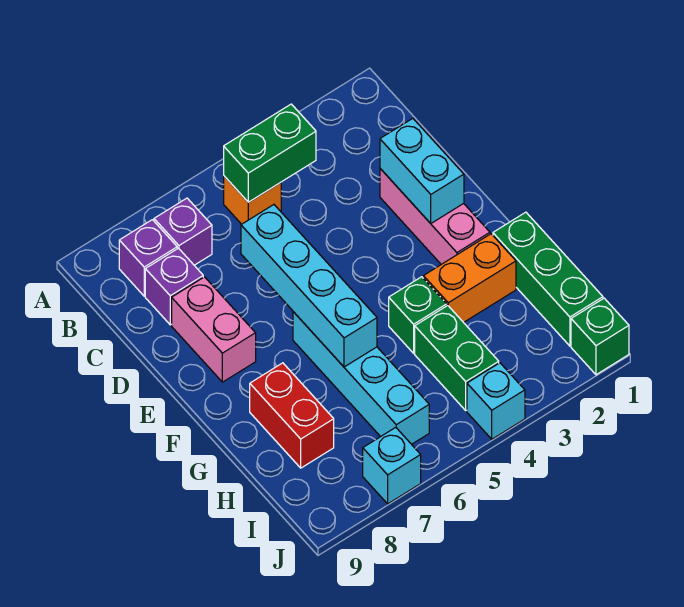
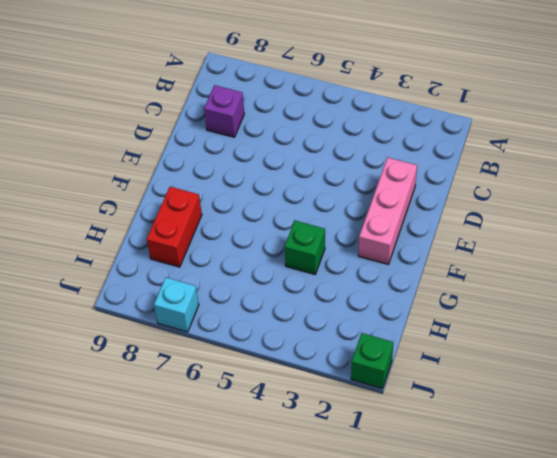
none -> orange 1x1 brick [224,176,281,224]
none -> purple 1x1 brick [154,198,212,265]
none -> purple 1x1 brick [119,220,177,296]

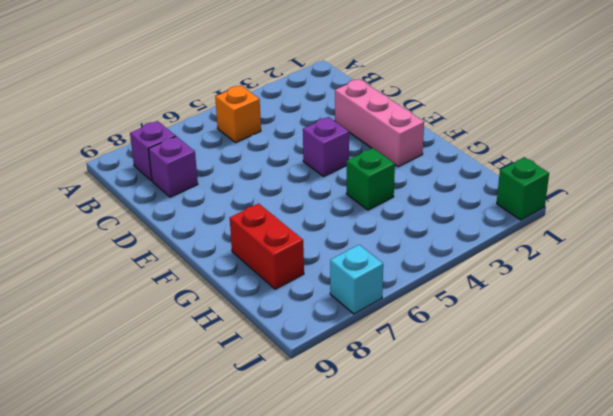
purple 1x1 brick [303,117,349,177] -> purple 1x1 brick moved to [154,198,212,265]
none -> pink 1x2 brick [172,277,256,382]
none -> cyan 1x4 brick [293,312,429,444]
none -> green 1x3 brick [493,212,603,346]

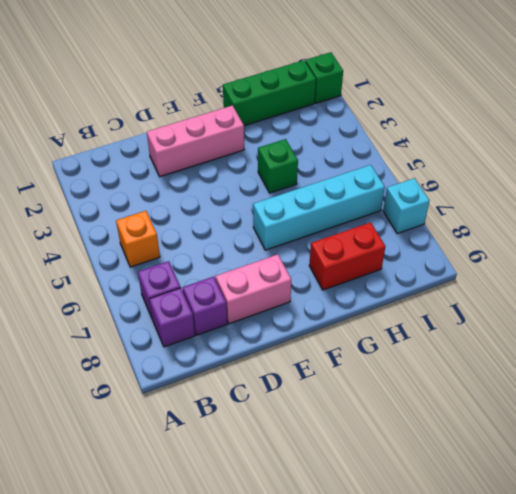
none -> orange 1x2 brick [423,234,516,322]
none -> green 1x2 brick [415,306,499,410]
none -> cyan 1x1 brick [467,363,525,439]

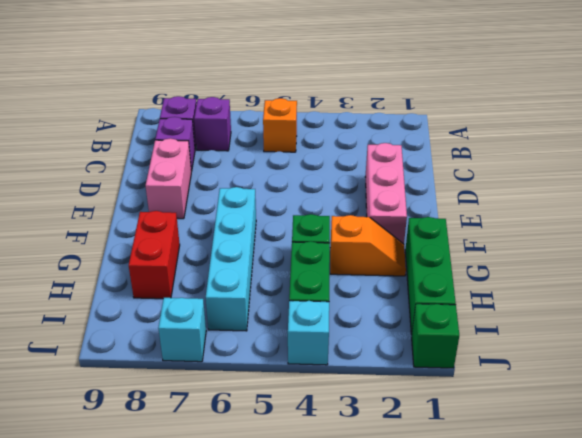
orange 1x2 slope [330,215,406,276] -> orange 1x2 brick [423,234,516,322]
none -> green 1x2 brick [224,104,316,202]
none -> cyan 1x2 brick [380,118,464,223]
none -> cyan 1x4 brick [241,205,377,367]

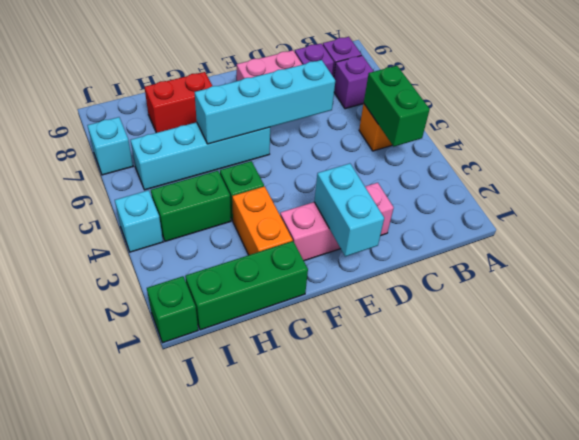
cyan 1x2 brick [314,163,384,256] -> cyan 1x2 brick turned to [380,118,464,223]

